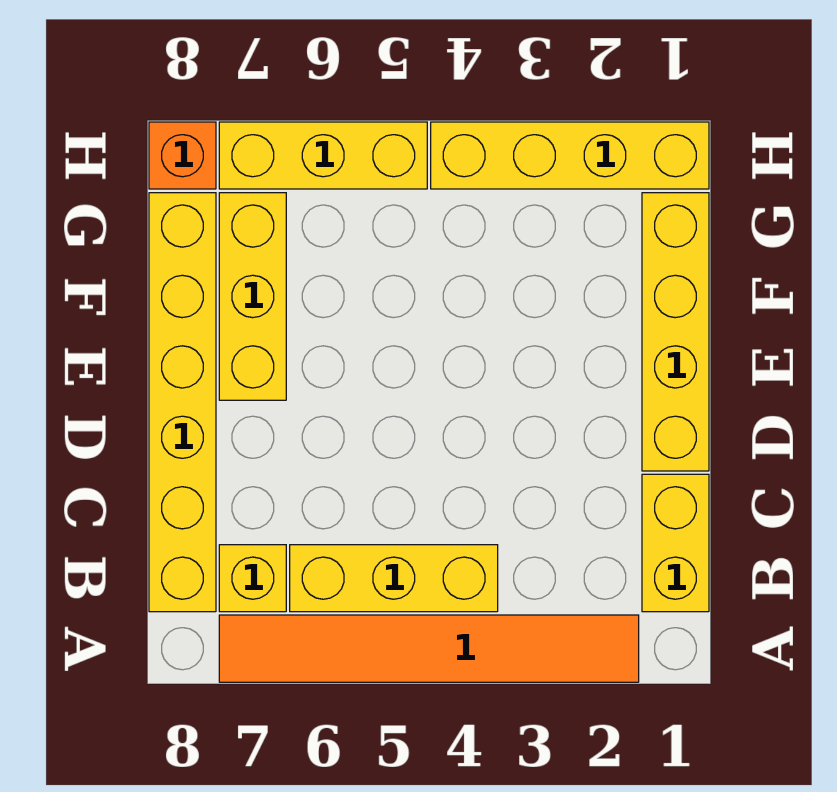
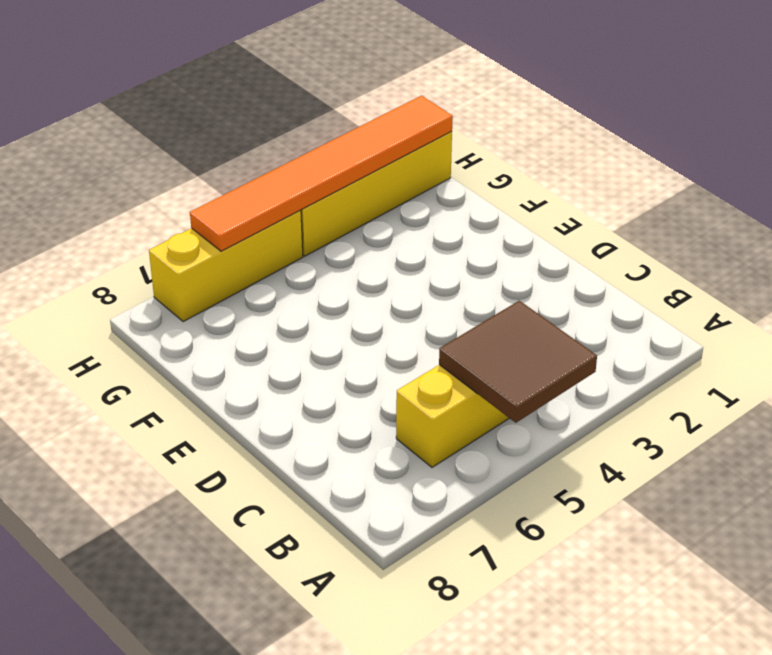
brown 2x2 tile [439,301,597,423] -> none
orange 1x6 tile [190,96,453,251] -> orange 1x6 tile moved to [219,615,639,682]
none -> yellow 1x2 brick [642,474,709,612]
none -> yellow 1x1 brick [219,545,286,612]

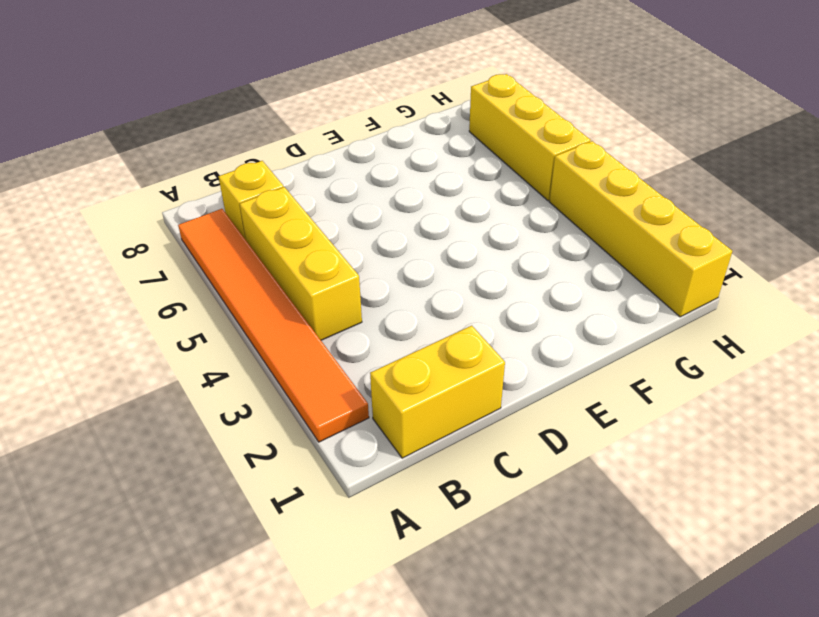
none -> yellow 1x6 brick [149,193,216,612]
none -> yellow 1x4 brick [642,193,709,471]

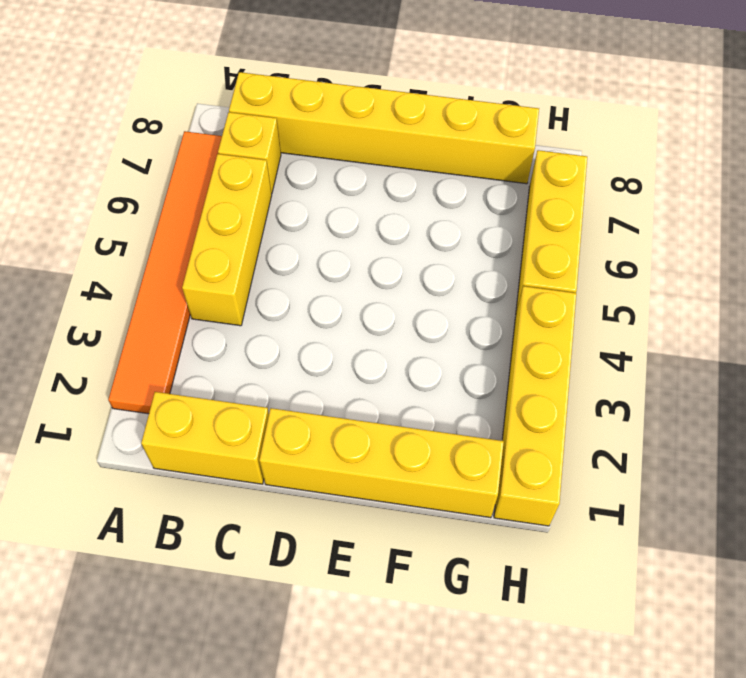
none -> yellow 1x3 brick [219,193,286,400]
none -> orange 1x1 brick [149,122,216,189]

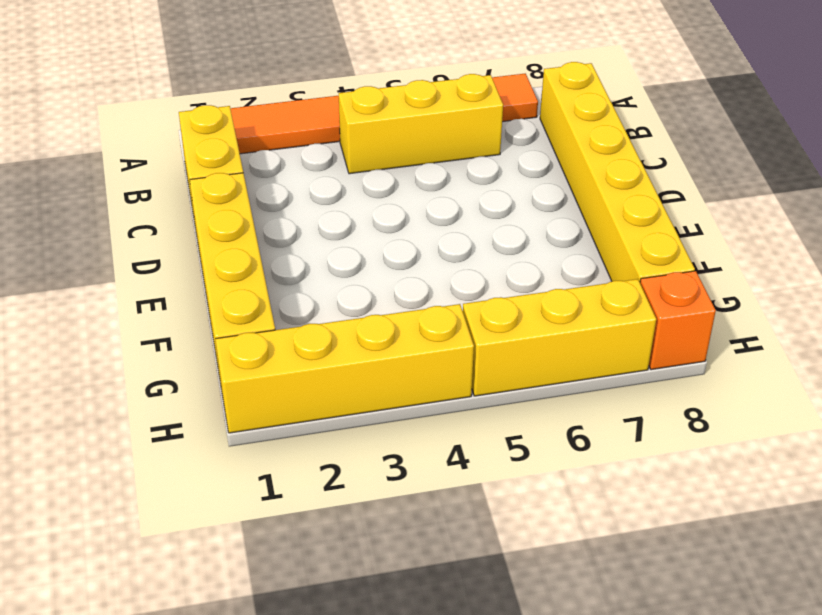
none -> yellow 1x1 brick [219,545,286,612]
none -> yellow 1x3 brick [219,193,286,400]

